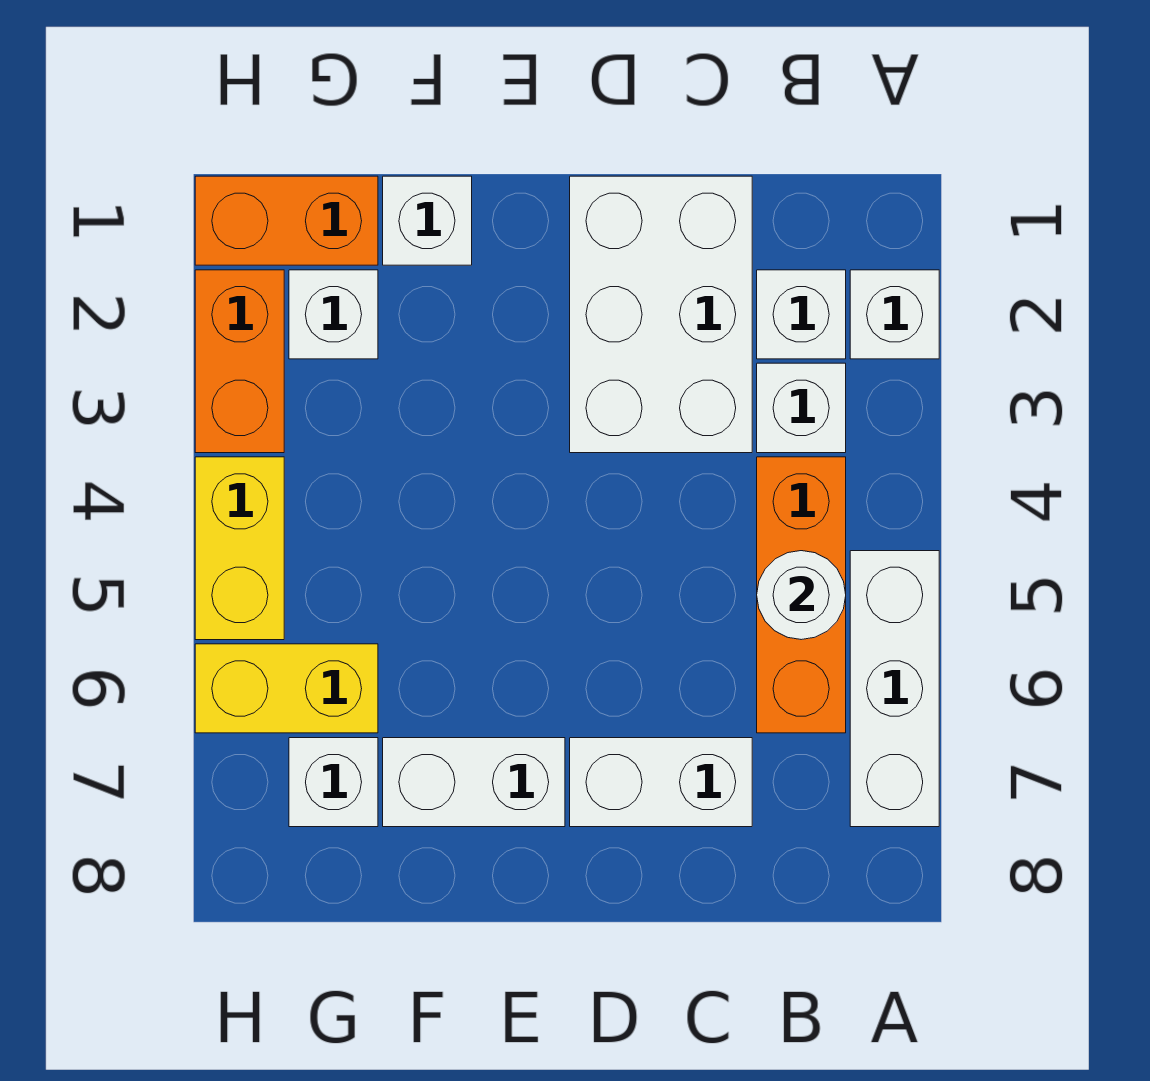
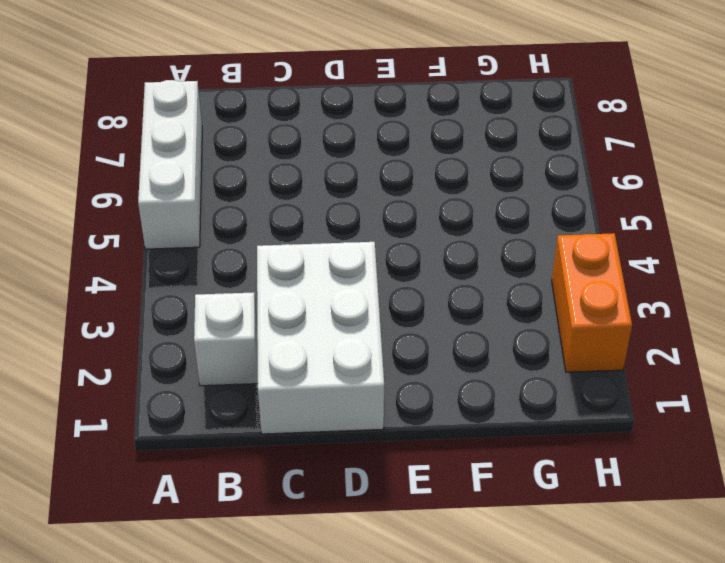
none -> white 1x1 brick [850,270,939,359]
none -> white 1x1 brick [757,363,846,453]
none -> orange 1x3 brick [757,457,846,733]

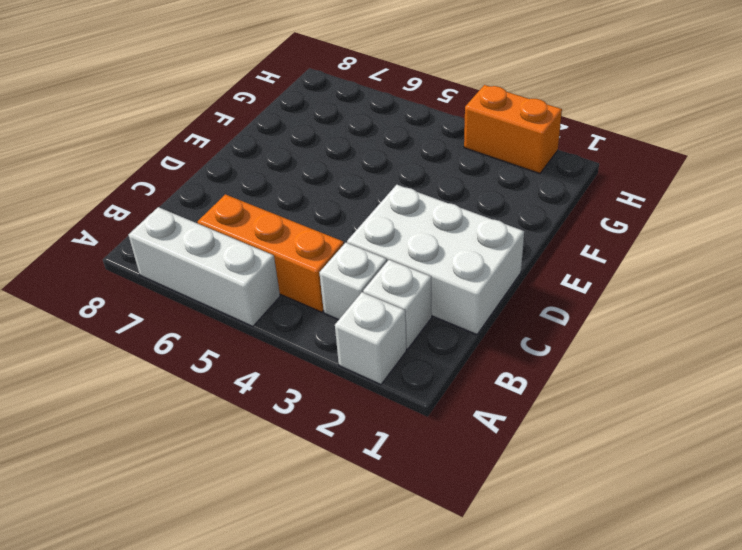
none -> white 1x2 brick [570,738,752,827]
none -> white 1x2 brick [383,738,565,827]
none -> white 1x1 brick [383,176,472,265]

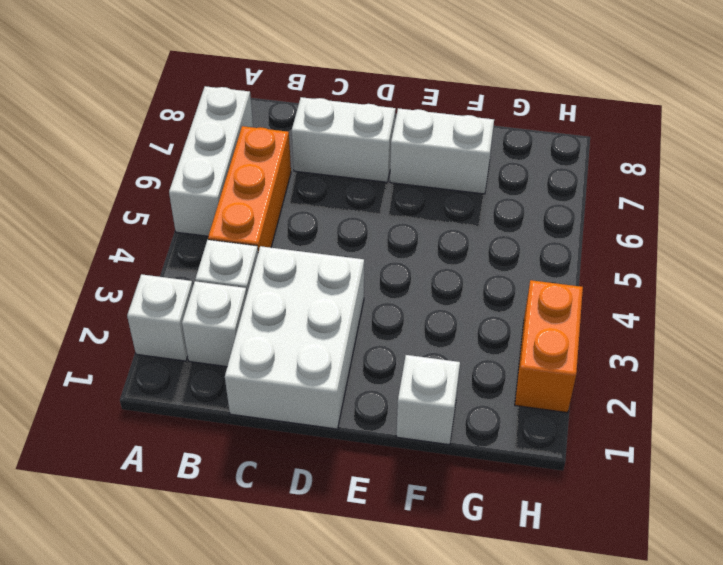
none -> orange 1x2 brick [195,176,378,265]
none -> white 1x1 brick [289,270,378,359]
none -> yellow 1x2 brick [195,644,378,733]

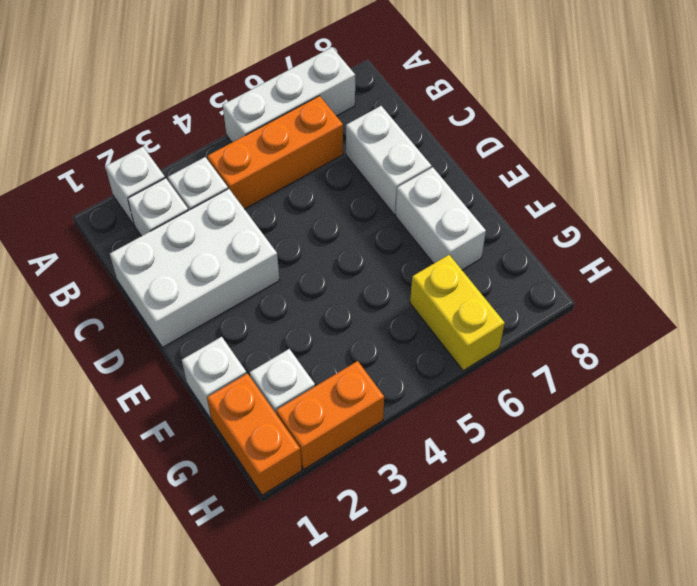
none -> white 1x1 brick [289,738,378,827]
none -> yellow 1x2 brick [195,457,284,640]
none -> white 1x1 round brick [757,551,846,640]

